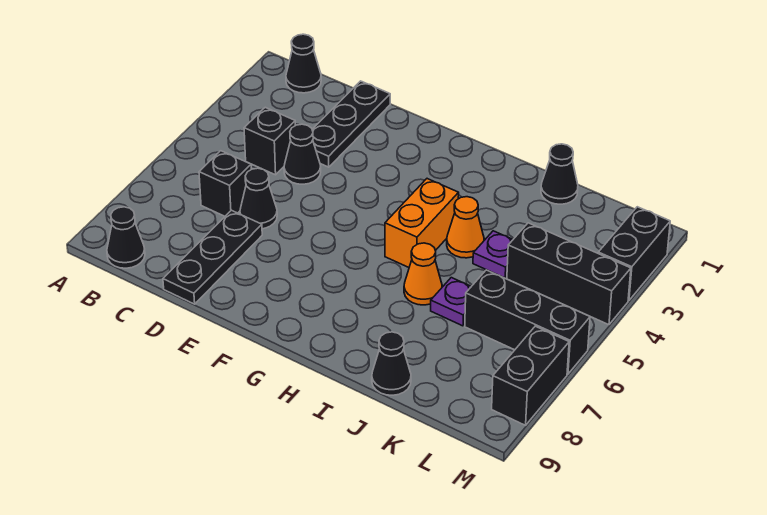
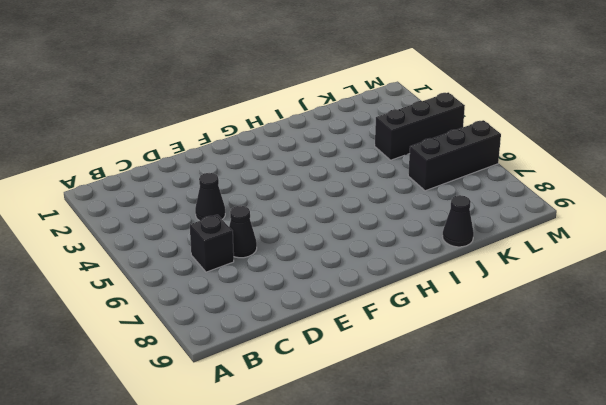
none -> black 1x1 cone [286,34,321,93]
none -> black 1x1 cone [107,207,145,268]
none -> black 1x1 brick [244,107,295,175]

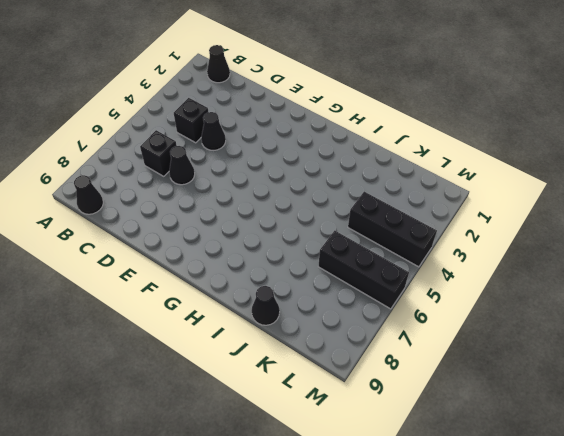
none -> black 1x3 plate [312,81,390,167]
none -> black 1x3 plate [163,210,262,304]
none -> orange 1x2 brick [385,179,459,267]

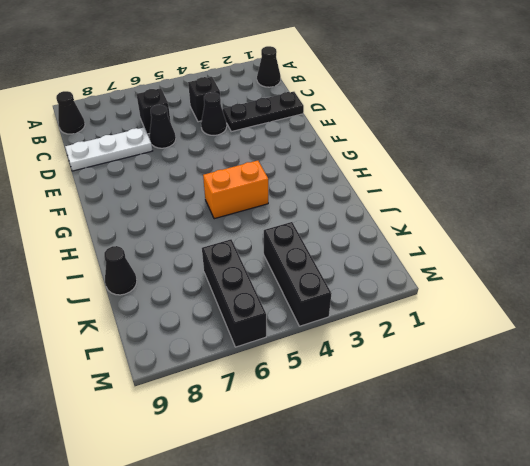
white 1x3 plate [65,127,152,171] -> black 1x3 plate [163,210,262,304]
none -> orange 1x1 cone [447,197,484,258]
none -> orange 1x1 cone [404,243,442,305]
none -> black 1x1 cone [541,144,578,204]

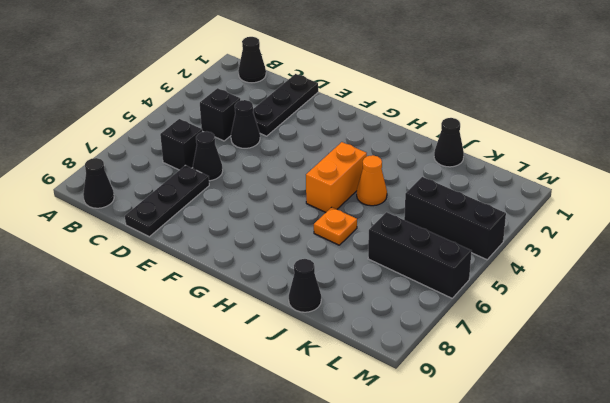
orange 1x1 plate [314,207,357,245] -> orange 1x1 cone [404,243,442,305]
none -> purple 1x1 plate [473,231,513,278]
none -> purple 1x1 plate [431,278,471,326]
none -> black 1x2 brick [598,207,670,301]

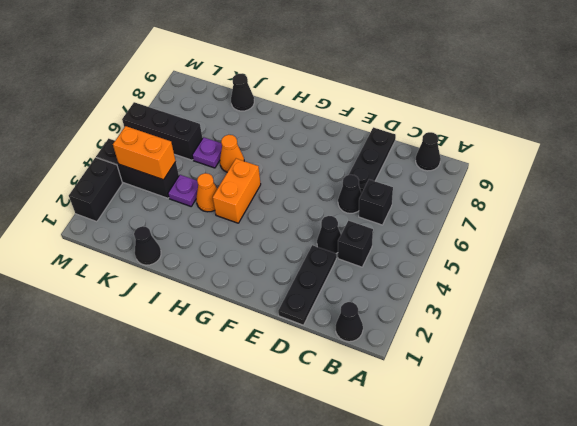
orange 1x2 brick [113,126,176,180] -> none
none -> black 1x2 brick [492,326,569,425]

